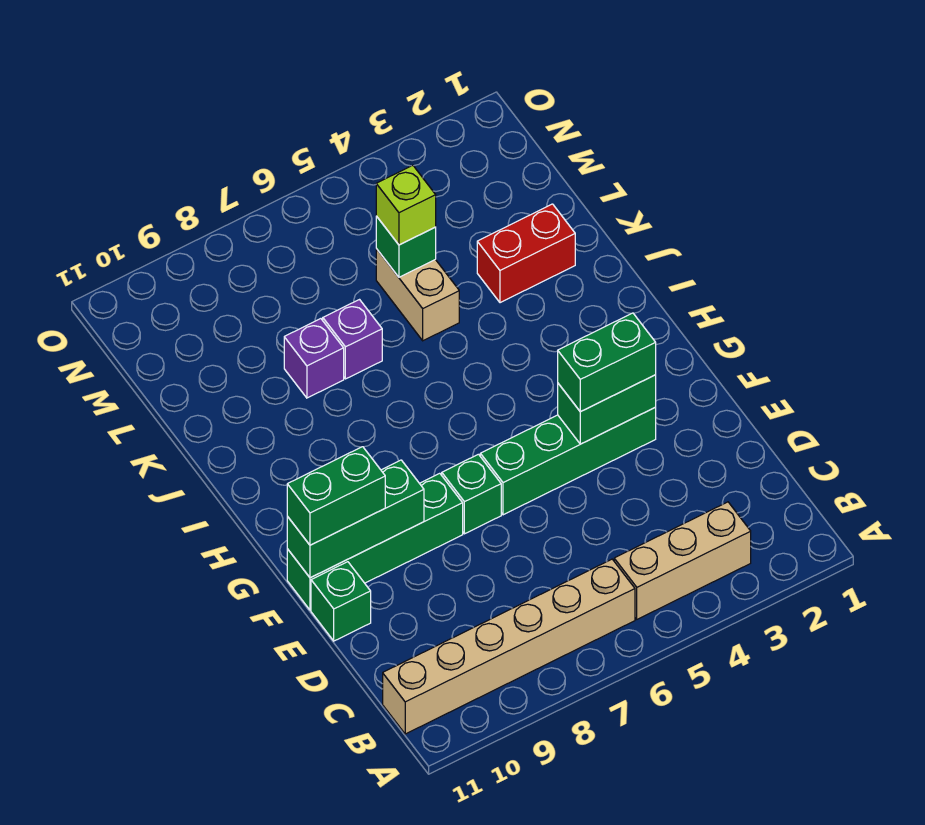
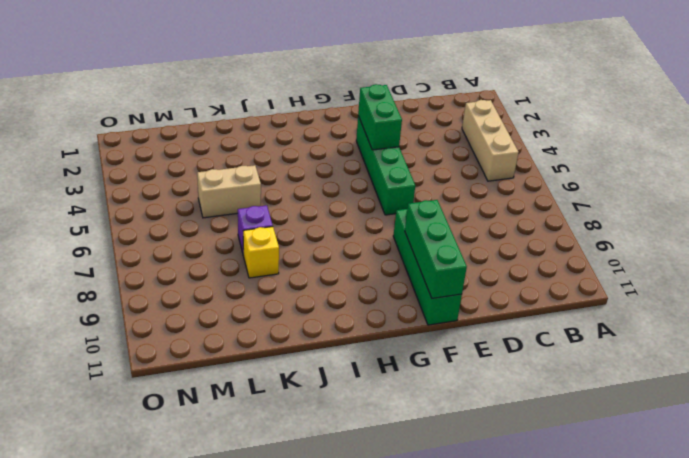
yellow 1x1 brick [243,227,279,278] -> purple 1x1 brick [284,319,344,398]
none -> tan 1x6 brick [383,559,635,734]
none -> green 1x1 brick [311,562,371,641]
none -> green 1x1 brick [442,454,501,534]

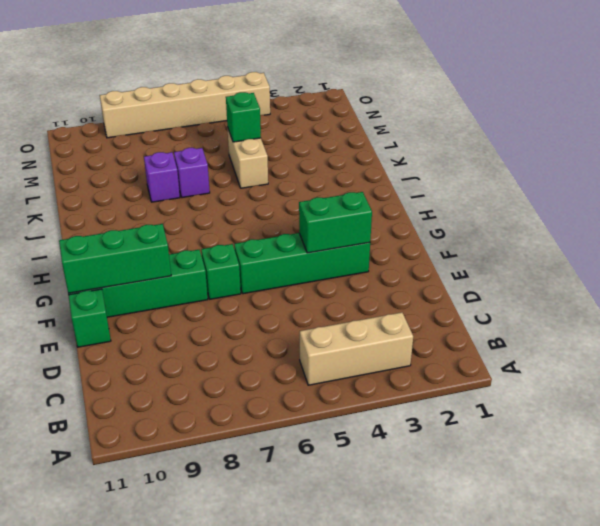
tan 1x6 brick [100,72,270,138] -> tan 1x6 brick moved to [383,559,635,734]
none -> red 1x2 brick [477,204,575,303]
none -> green 1x2 brick [558,313,656,412]
none -> green 1x2 brick [287,447,385,545]

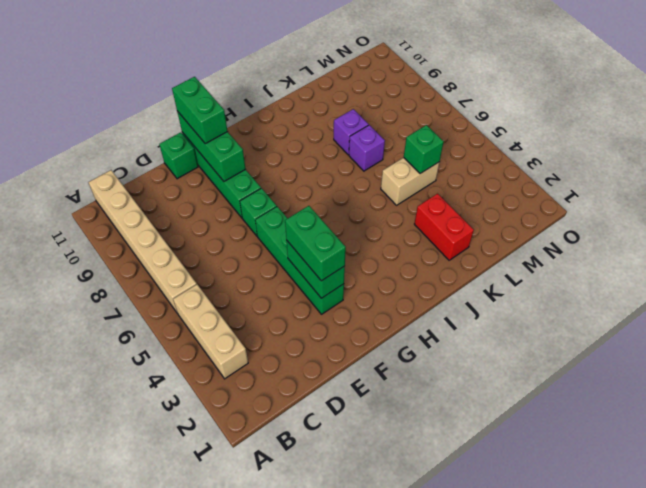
none -> lime 1x1 brick [376,165,436,245]

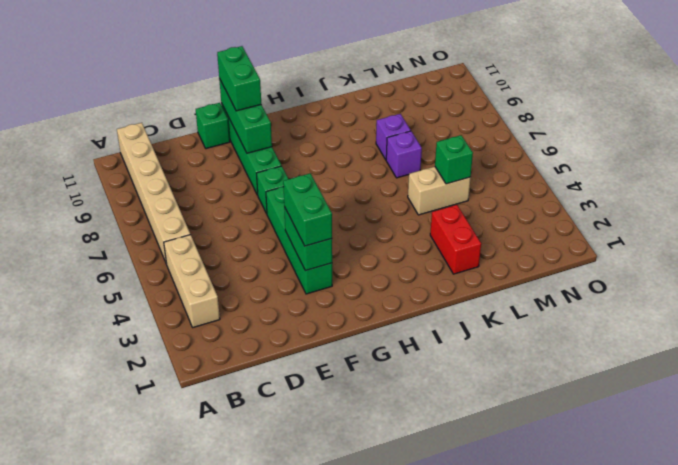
none -> lime 1x1 brick [376,165,436,245]

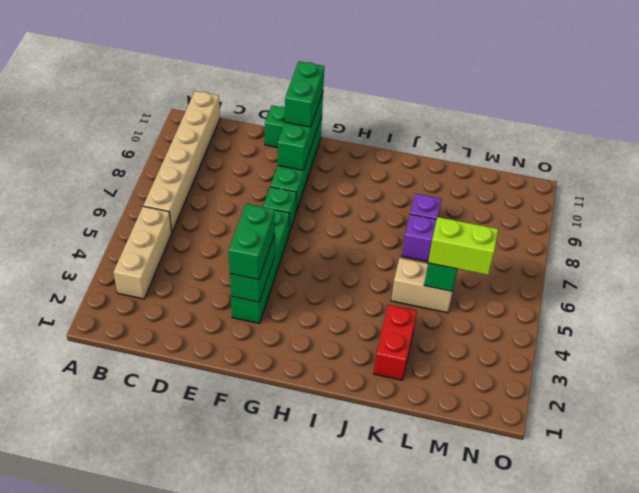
lime 1x2 brick [428,217,498,275] -> lime 1x1 brick [376,165,436,245]

